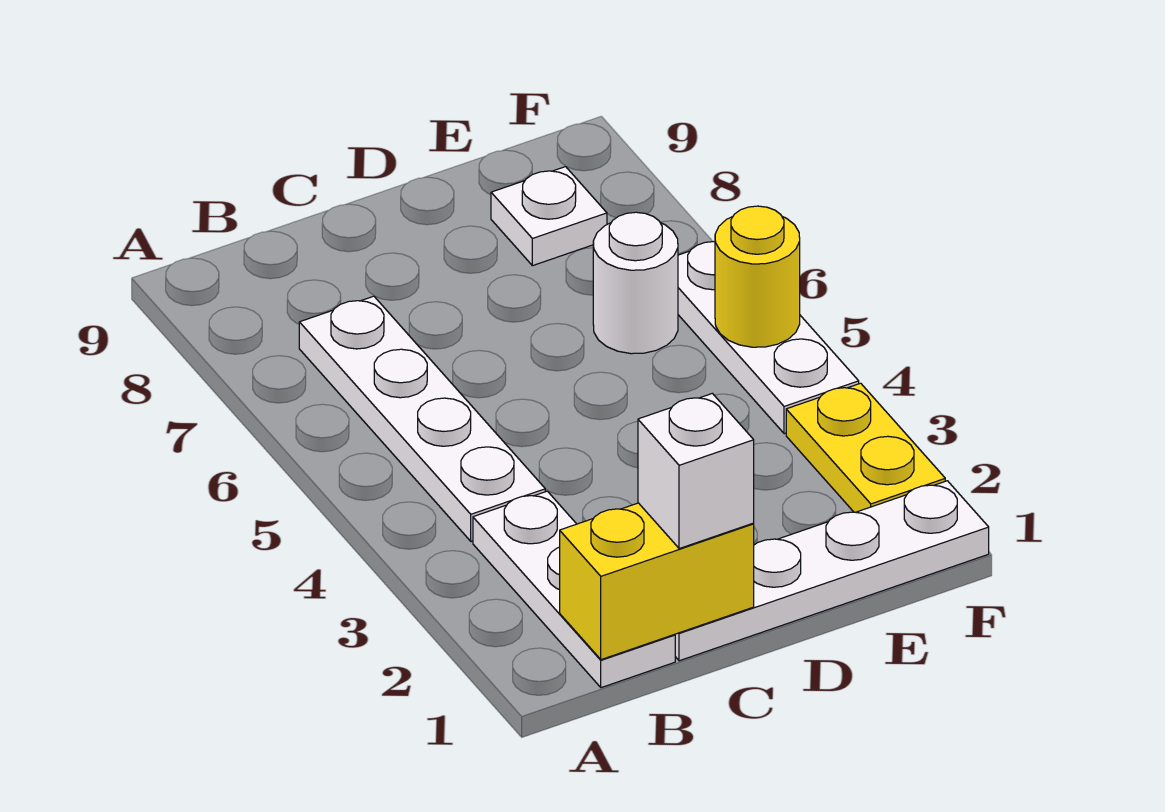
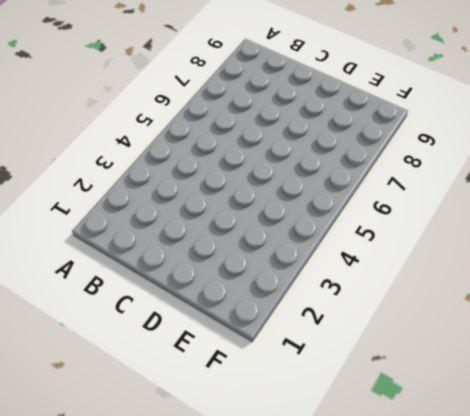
none -> white 1x3 plate [473,491,675,688]
none -> white 1x4 plate [299,296,545,541]

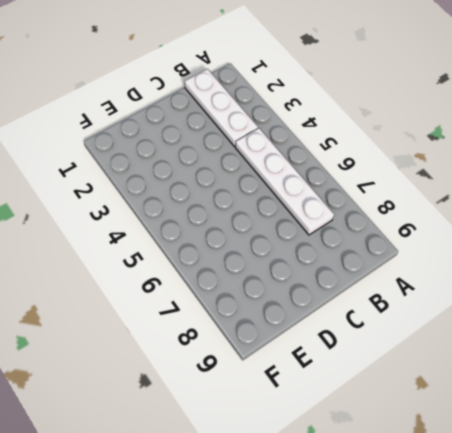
none -> white 1x4 plate [675,481,989,661]
none -> white 1x1 round brick [593,212,678,354]

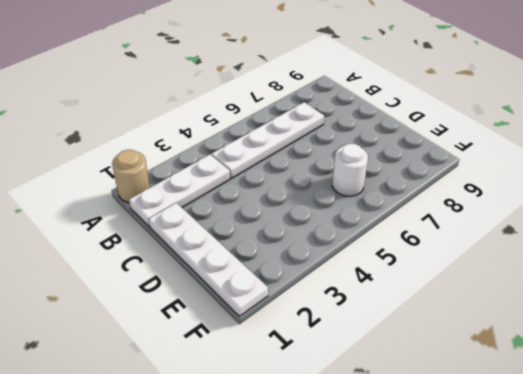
tan 1x1 round brick [112,150,150,203] -> none
none -> white 1x1 plate [491,167,607,266]
none -> yellow 1x2 plate [786,383,945,512]

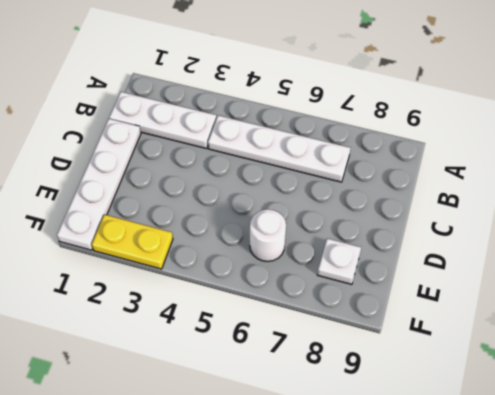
none -> white 1x3 plate [678,242,859,434]
none -> yellow 1x2 brick [560,503,754,660]

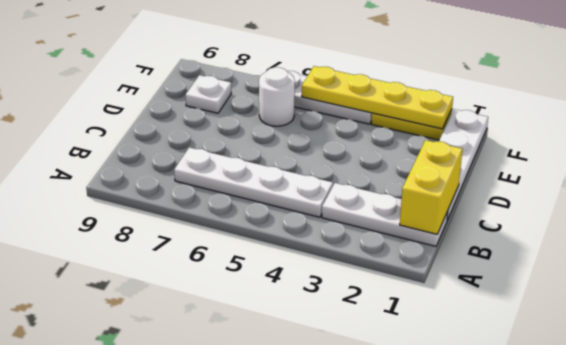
yellow 1x4 plate [302,66,453,129] -> yellow 1x1 round brick [715,206,800,347]
none -> white 1x1 brick [638,393,754,549]

